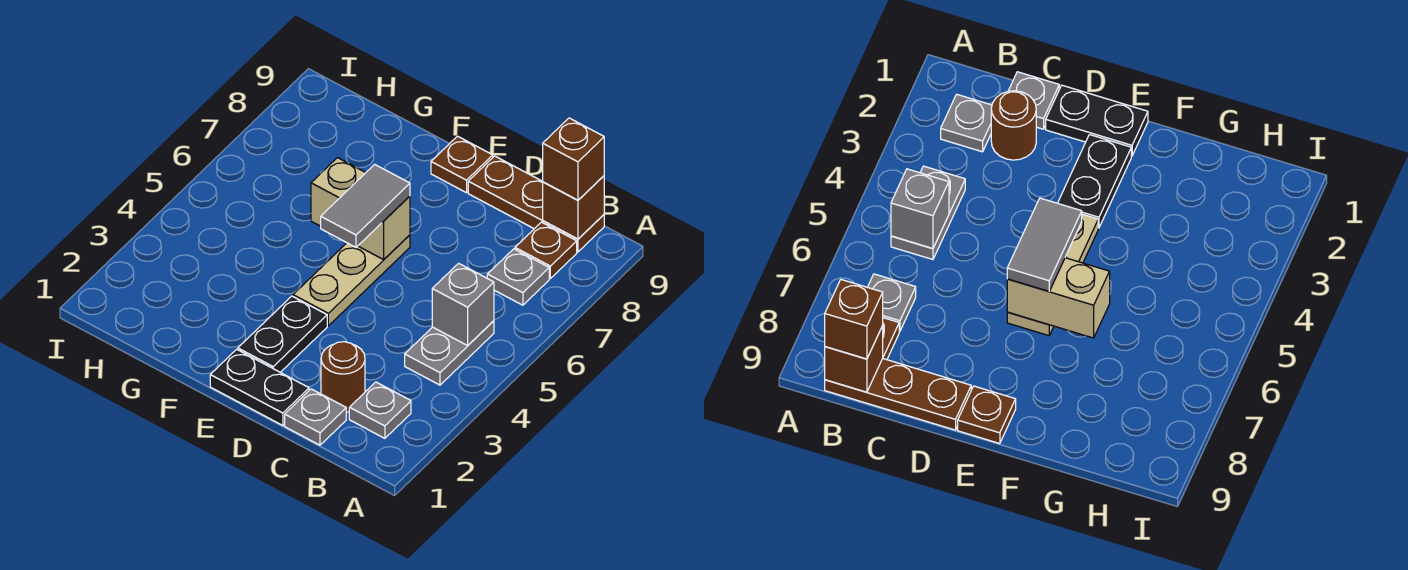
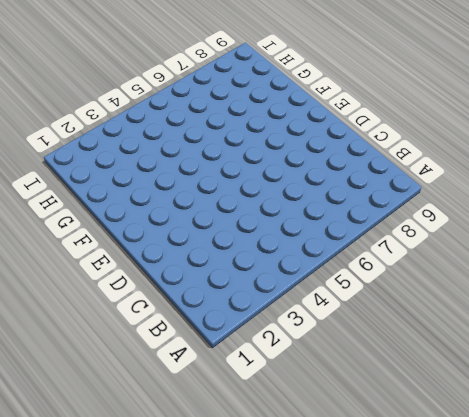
none -> grey 1x1 plate [349,382,411,438]
none -> grey 1x2 plate [405,321,494,385]
none -> grey 1x1 plate [487,249,549,305]

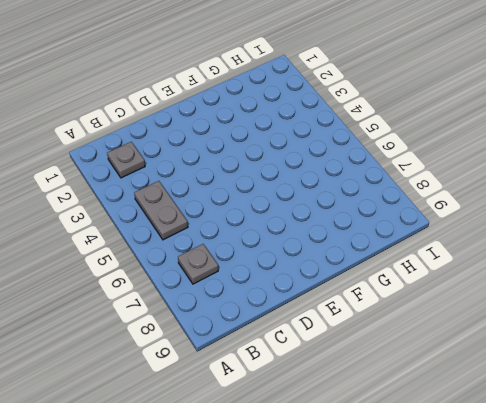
none -> brown 1x1 plate [515,222,577,278]
none -> brown 1x3 plate [468,156,604,252]
none -> grey 1x1 plate [285,389,346,445]

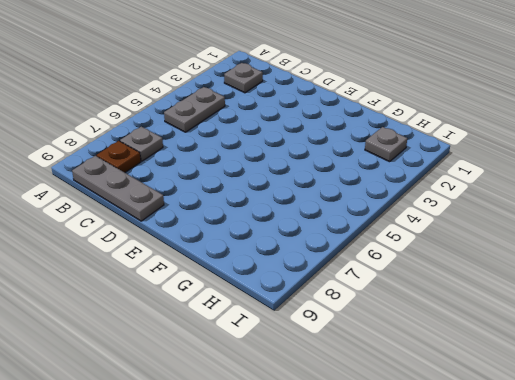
grey 1x3 plate [72,156,164,221] -> brown 1x3 plate [468,156,604,252]
grey 1x1 plate [365,127,407,162] -> grey 1x1 plate moved to [285,389,346,445]
none -> brown 1x1 round brick [321,342,365,412]
none -> black 1x2 plate [210,349,309,426]
none -> black 1x2 plate [238,296,327,372]

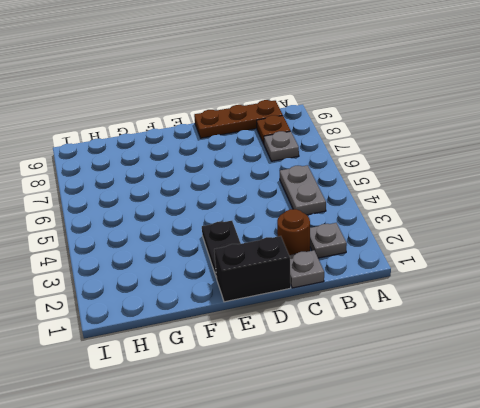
black 1x2 brick [214,236,291,302] -> black 1x2 plate [210,349,309,426]
none -> tan 1x3 plate [293,235,410,326]
none -> brown 1x1 plate [431,136,493,193]
none -> grey 1x1 brick [432,263,494,345]

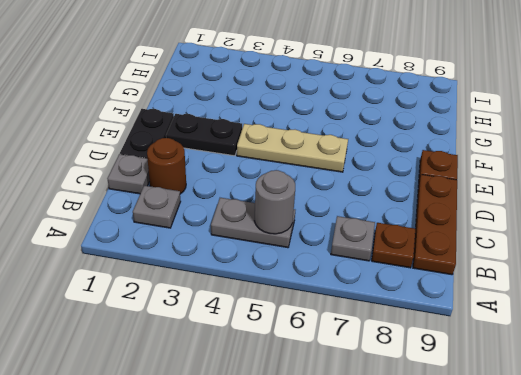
grey 1x1 round brick [255,170,295,234] -> grey 1x1 brick [432,263,494,345]
none -> brown 1x1 brick [543,176,604,239]
none -> tan 1x2 brick [311,158,410,260]
none -> brown 1x1 brick [543,118,604,200]

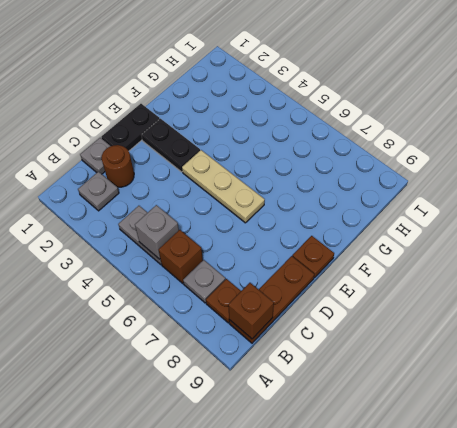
brown 1x1 brick [159,230,203,283] -> brown 1x1 brick moved to [543,118,604,200]
none -> tan 1x2 brick [311,158,410,260]
none -> grey 1x2 tile [321,164,410,247]

